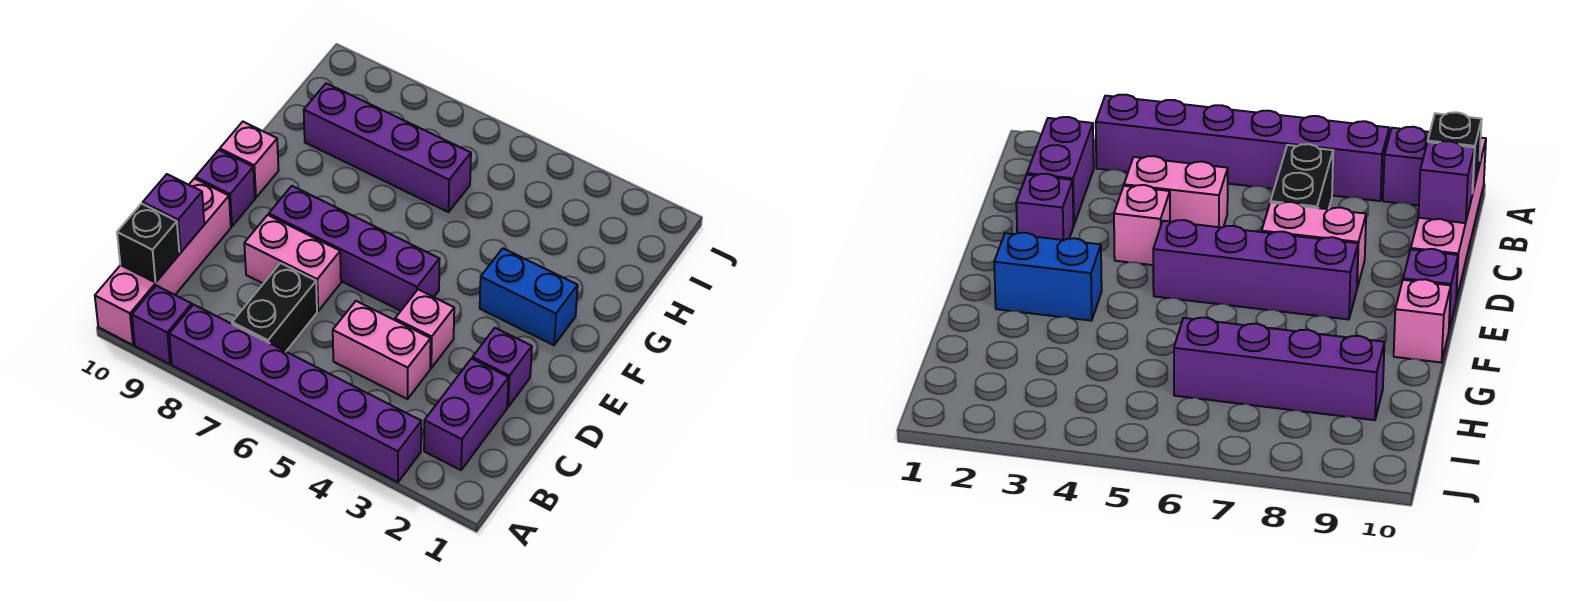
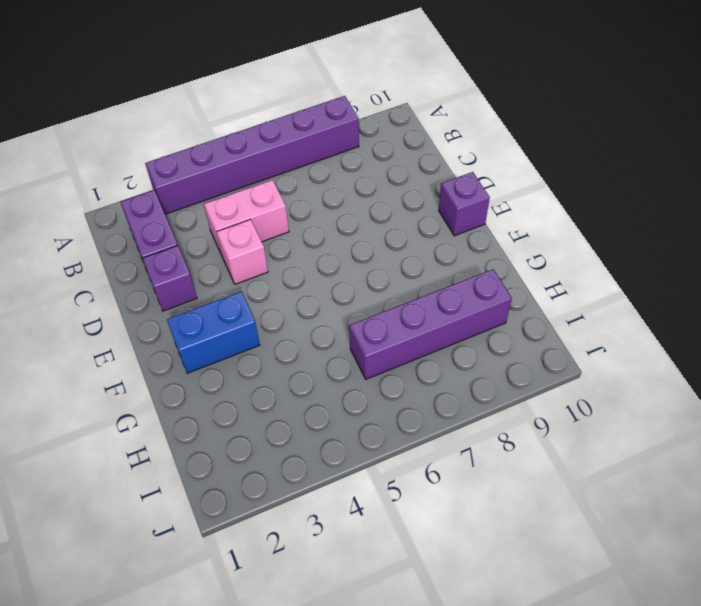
none -> purple 1x1 brick [132,286,192,364]
none -> pink 1x4 brick [95,179,231,345]
none -> black 1x2 brick [232,263,317,351]

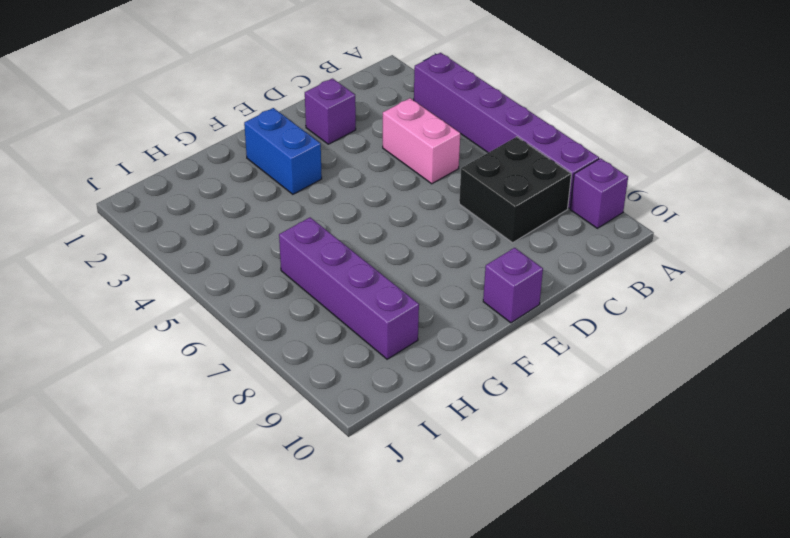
black 2x2 brick [459,137,571,243] -> black 1x2 brick [232,263,317,351]
none -> pink 1x4 brick [95,179,231,345]
none -> purple 1x2 brick [424,359,508,470]
none -> pink 1x1 brick [395,290,454,368]

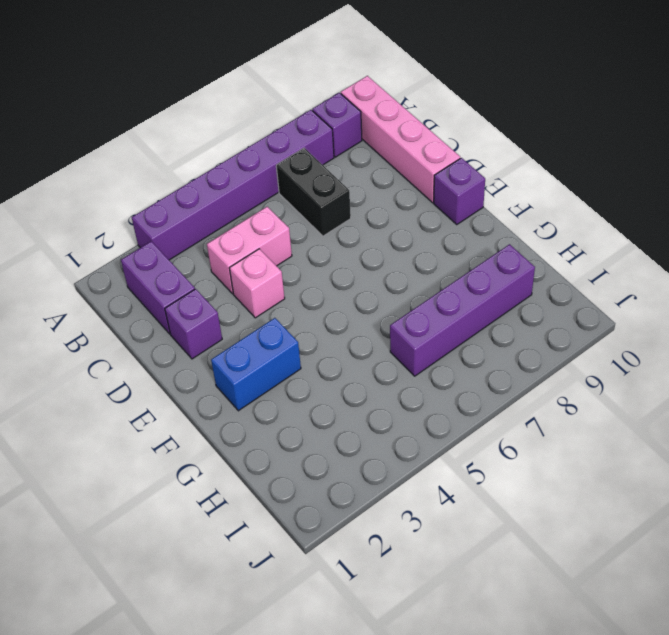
none -> pink 1x2 brick [244,215,341,311]
none -> purple 1x4 brick [269,186,440,311]
none -> pink 1x1 brick [220,122,279,198]

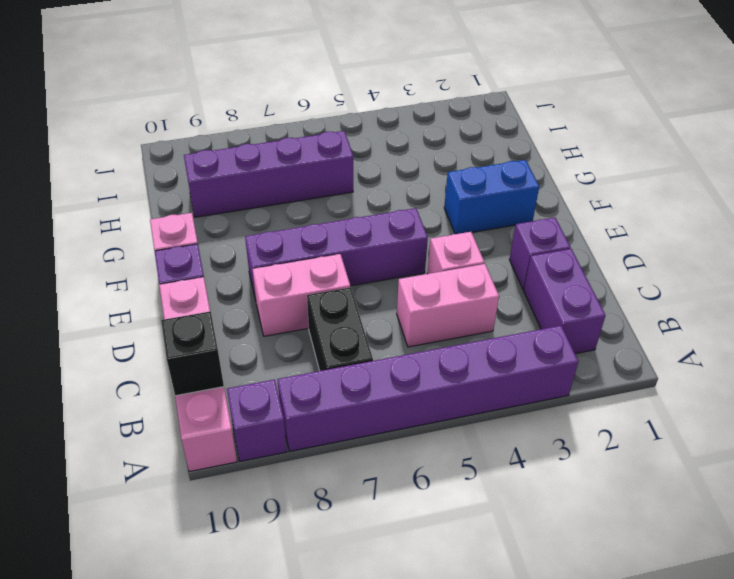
none -> purple 1x1 brick [143,174,204,252]

